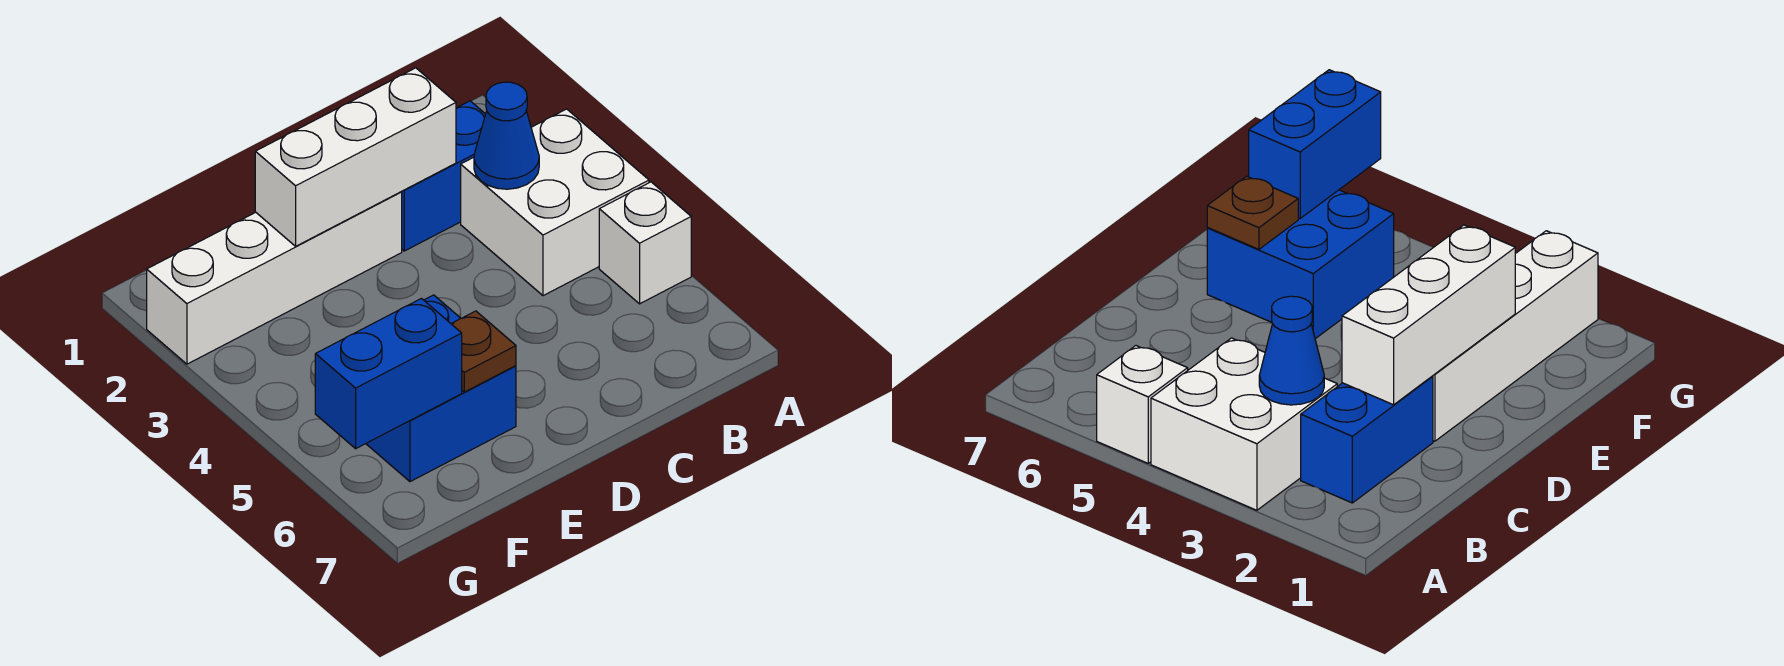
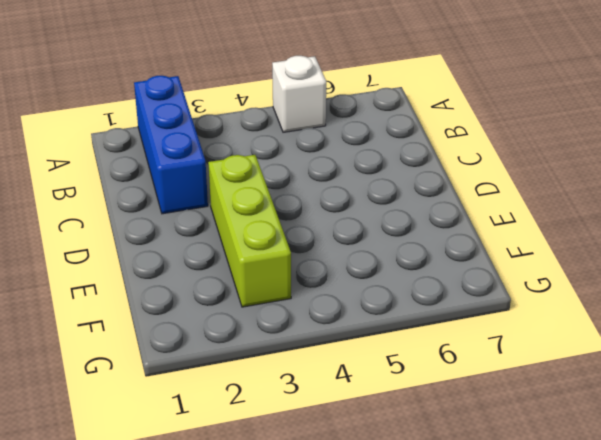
blue 1x3 brick [134,76,208,214] -> blue 1x2 brick [401,101,486,251]
lime 1x3 brick [208,155,291,307] -> none
none -> white 2x2 brick [461,109,649,296]
none -> white 1x4 brick [147,192,402,364]

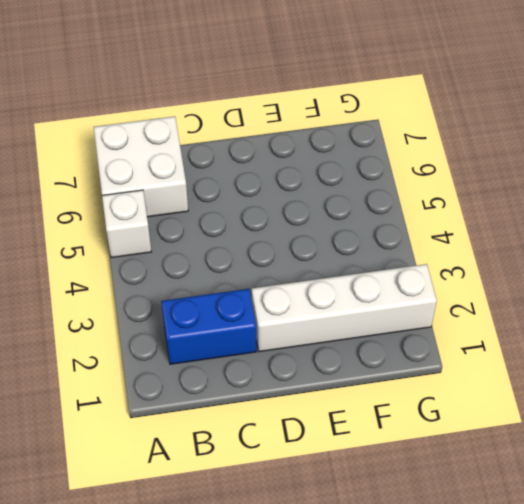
white 2x2 brick [94,116,188,217] -> white 2x2 brick moved to [461,109,649,296]
none -> blue 2x2 brick [366,295,516,482]
none -> blue 1x1 cone [474,82,539,189]

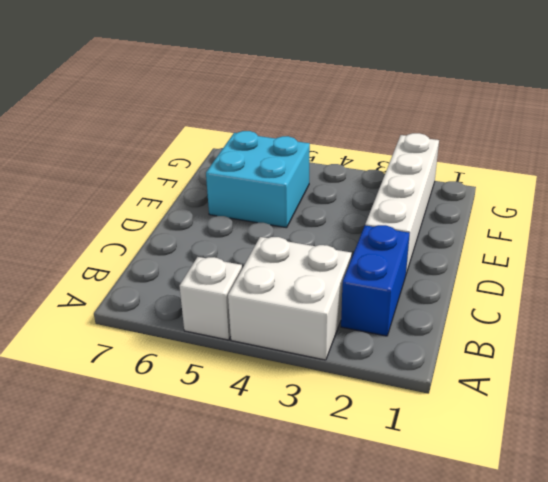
cyan 2x2 brick [206,131,310,228] -> blue 2x2 brick [366,295,516,482]
none -> blue 1x1 cone [474,82,539,189]
none -> white 1x3 brick [255,68,456,246]

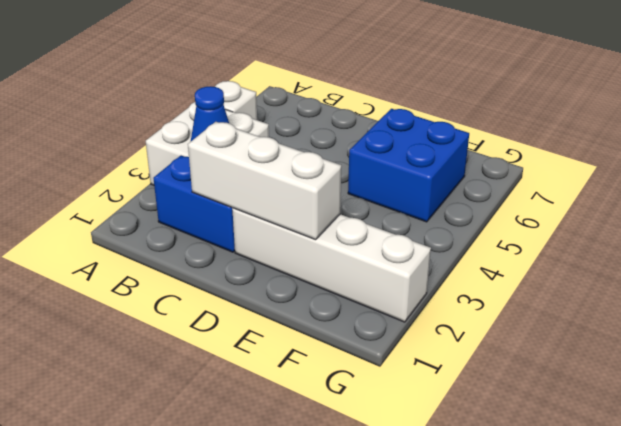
none -> brown 1x1 plate [452,311,516,392]
none -> blue 1x2 brick [315,299,462,449]

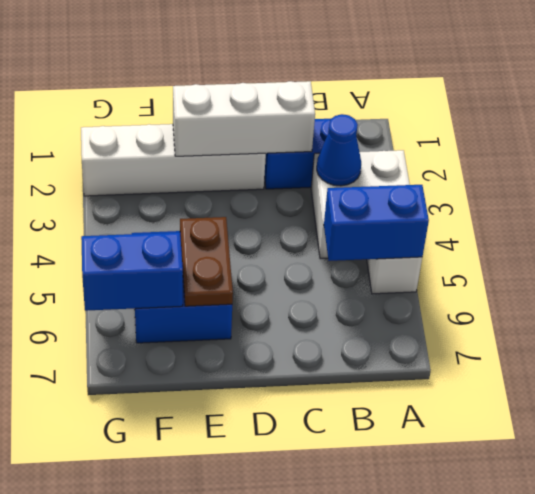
blue 1x2 brick [324,185,429,261] -> none
brown 1x2 plate [180,217,233,306] -> brown 1x1 plate [452,311,516,392]

